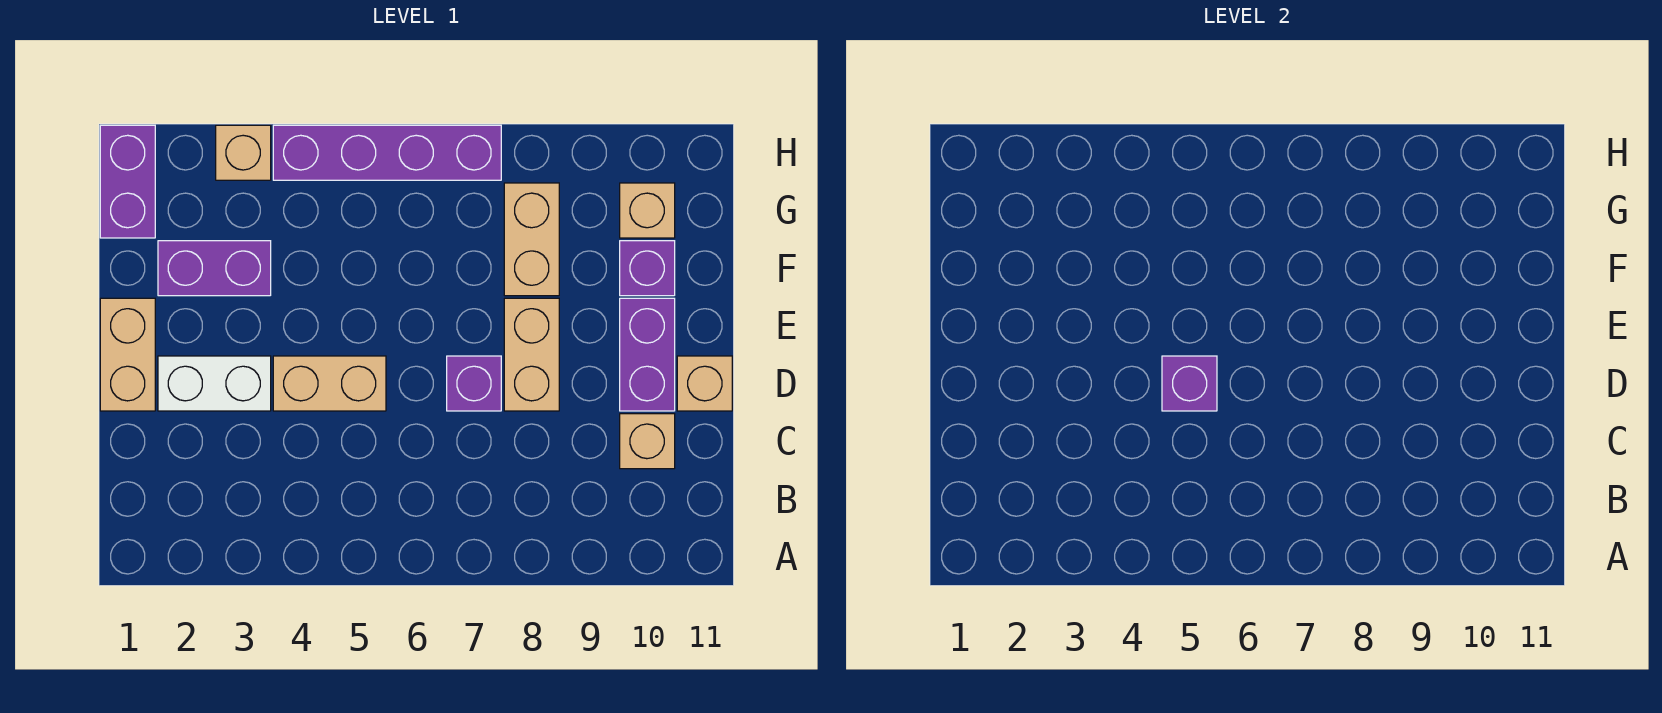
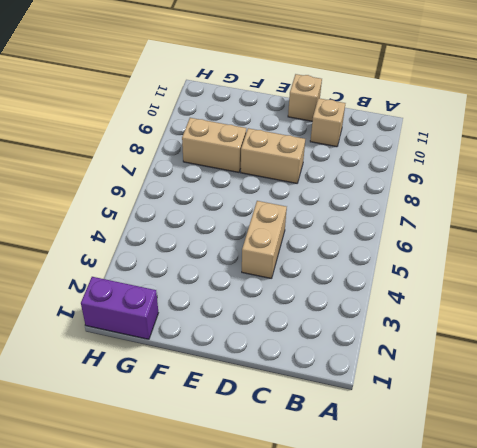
none -> tan 1x2 brick [100,298,155,411]
none -> white 1x2 brick [158,356,271,411]
none -> purple 1x1 brick [447,356,501,411]

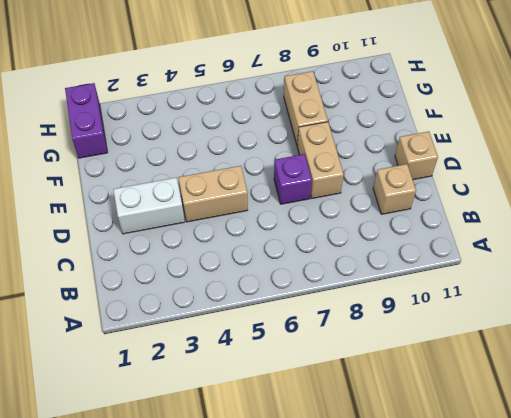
none -> tan 1x2 brick [100,298,155,411]
none -> purple 1x2 brick [620,298,675,411]
none -> purple 1x2 brick [158,241,271,296]

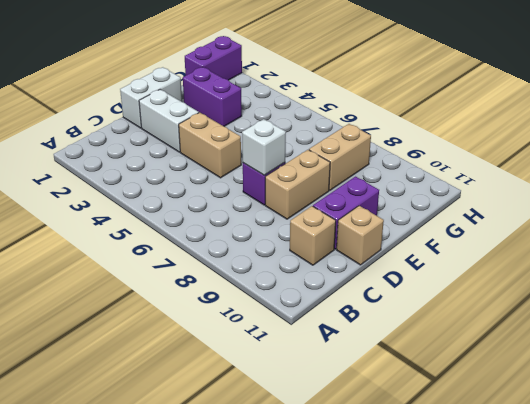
white 1x2 brick [120,67,182,128] -> tan 1x2 brick [100,298,155,411]
white 1x1 brick [242,119,286,175] -> none
none -> purple 1x1 brick [620,241,675,296]
none -> tan 1x1 brick [620,183,675,238]
none -> tan 1x1 brick [216,125,271,180]

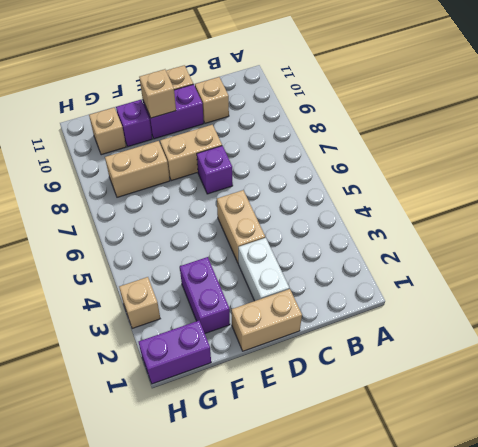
tan 1x1 brick [139,69,176,118] -> none
none -> purple 1x4 brick [273,125,501,180]
none -> purple 1x1 brick [1162,356,1217,411]

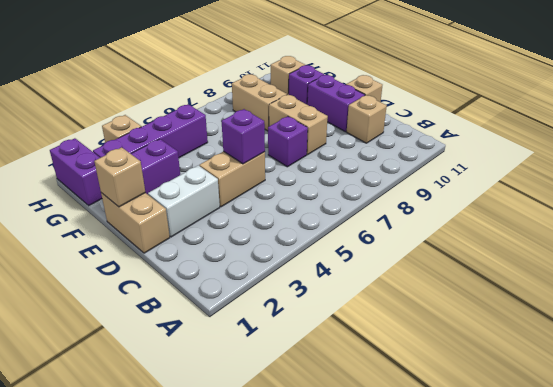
tan 1x1 brick [94,147,145,207] -> none
purple 1x4 brick [93,104,208,158] -> purple 1x4 brick moved to [273,125,501,180]

